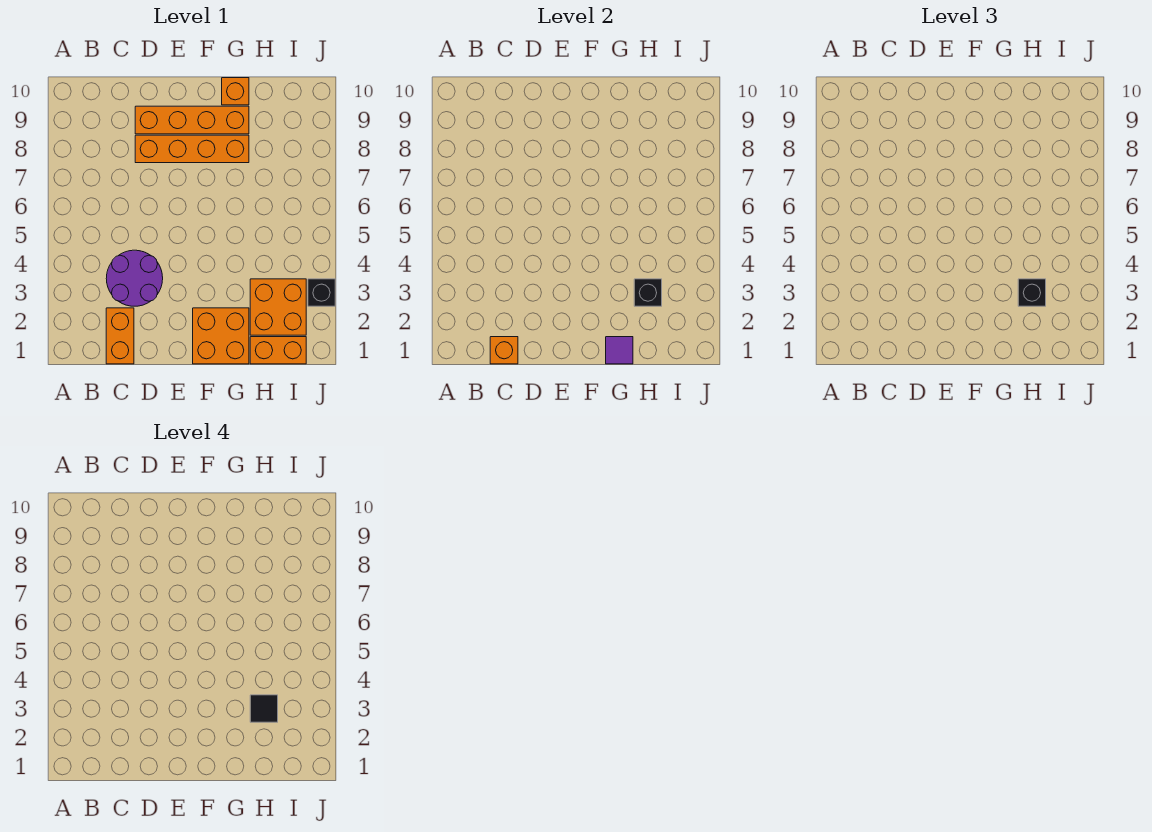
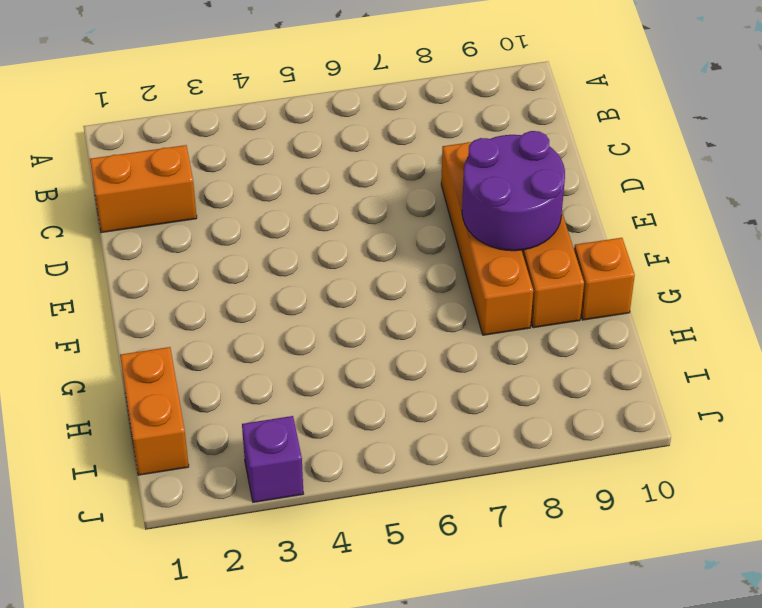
purple 2x2 round brick [462,131,565,251] -> purple 2x2 round brick moved to [106,250,163,306]
purple 1x1 brick [242,416,304,502] -> black 1x1 brick [308,279,335,306]
none -> orange 2x2 brick [193,308,249,364]
none -> orange 2x2 brick [250,279,306,335]
none -> orange 1x1 brick [490,337,518,364]

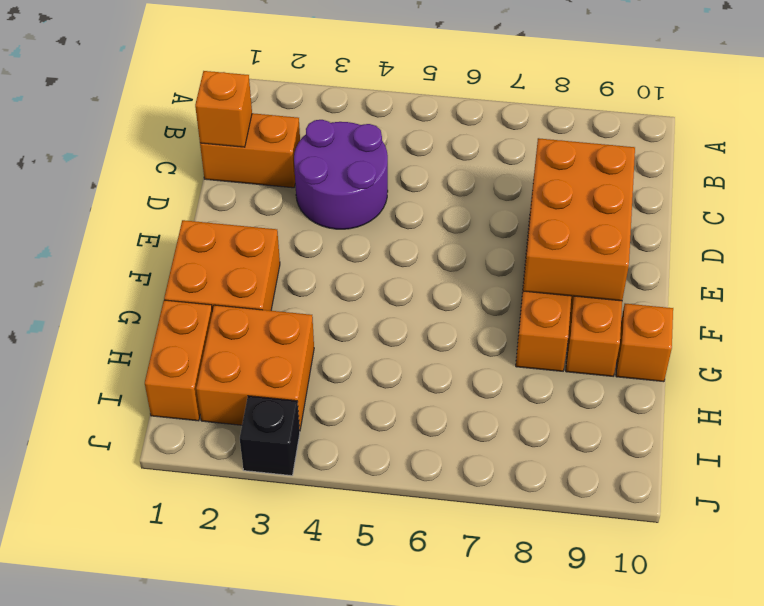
orange 2x3 brick [523,138,635,301] -> none
none -> purple 1x1 tile [606,337,633,364]
none -> black 1x1 brick [634,279,662,306]
none -> black 1x1 brick [1018,279,1046,306]

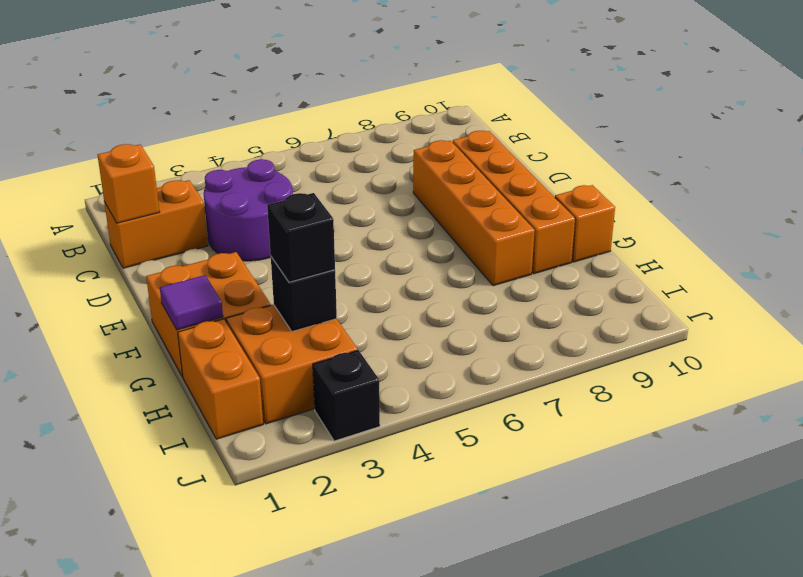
none -> black 1x1 tile [250,695,278,722]

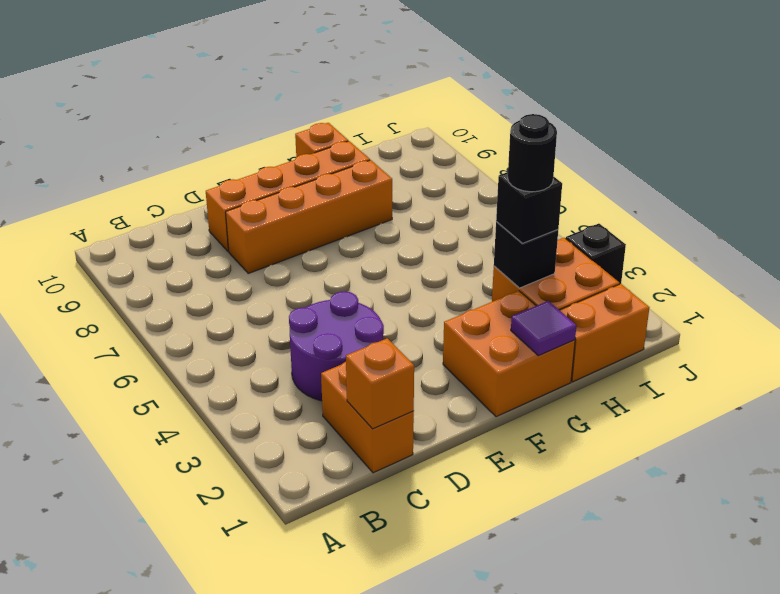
black 1x1 round brick [508,114,557,192] -> black 1x1 tile [250,695,278,722]

